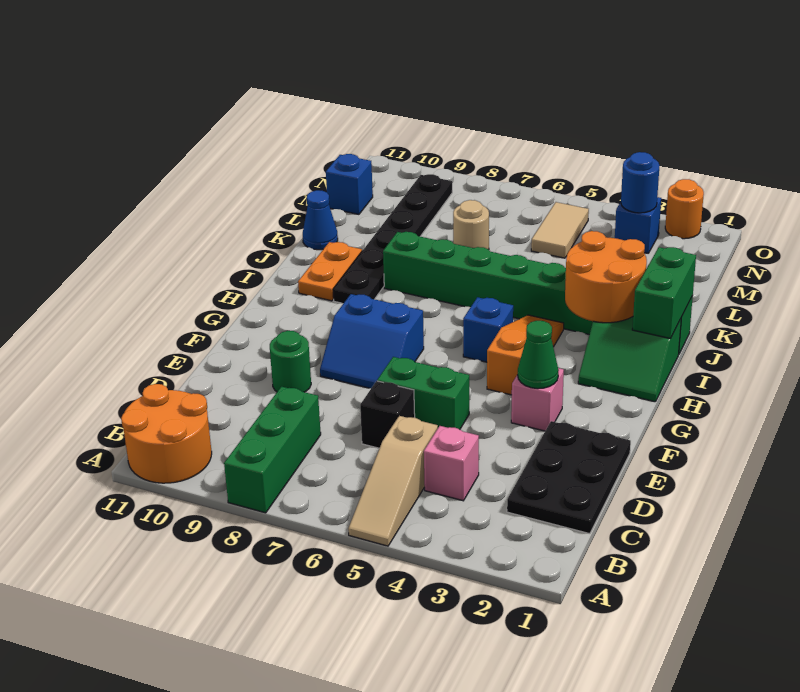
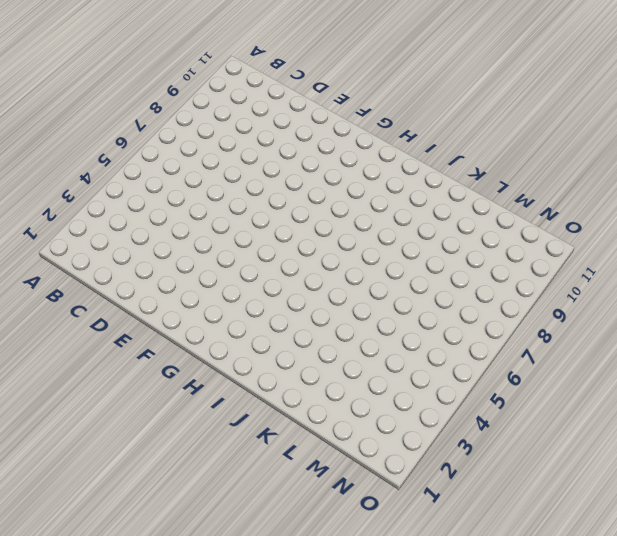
none -> tan 1x3 slope [348,416,438,546]
none -> green 1x3 brick [224,387,321,513]
none -> orange 2x2 round brick [121,384,212,483]

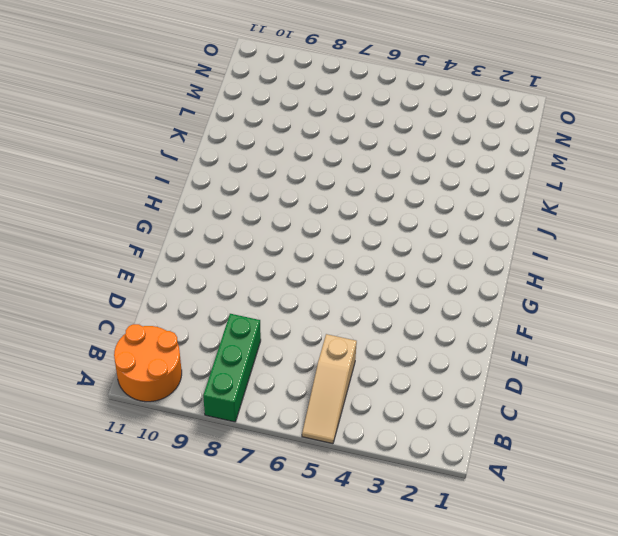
none -> black 2x3 plate [507,421,631,534]
none -> pink 1x1 brick [424,426,479,501]
none -> black 1x1 brick [360,381,415,448]

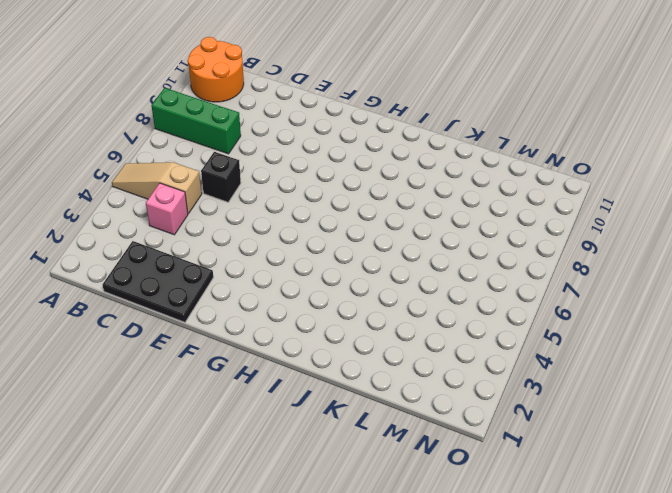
none -> green 1x2 brick [377,357,469,429]
none -> green 1x1 round brick [270,331,311,392]
none -> pink 1x1 brick [511,368,564,431]

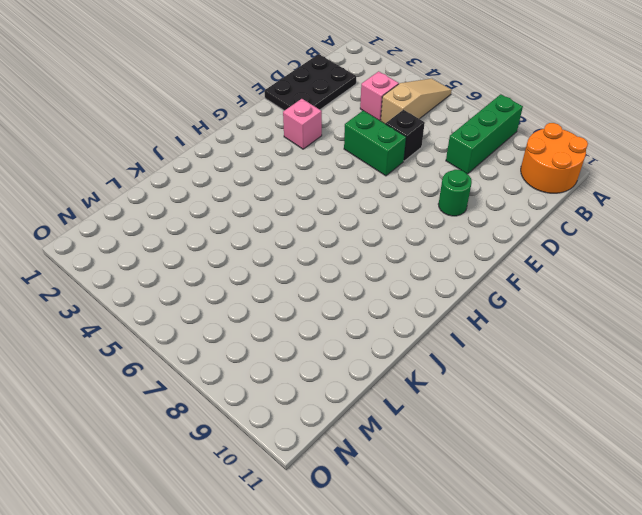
none -> blue 2x2 slope [320,294,424,389]
none -> orange 1x3 slope [487,315,564,395]
none -> green 2x2 slope [578,317,681,402]

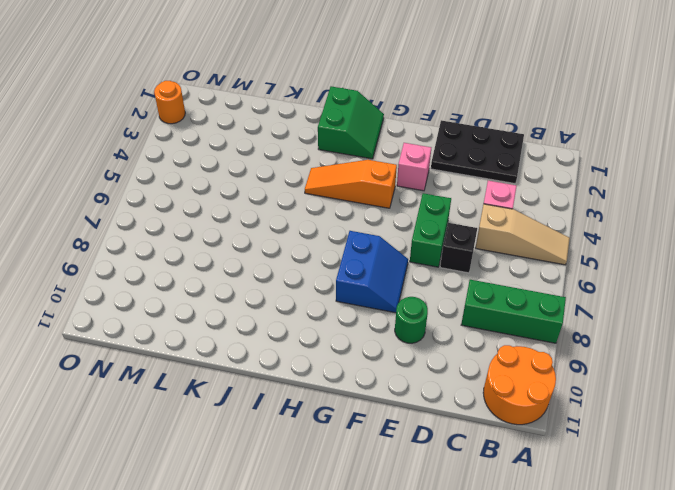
none -> blue 1x1 brick [463,297,513,362]
none -> black 1x6 plate [333,174,452,303]
none -> orange 1x2 plate [298,242,362,301]

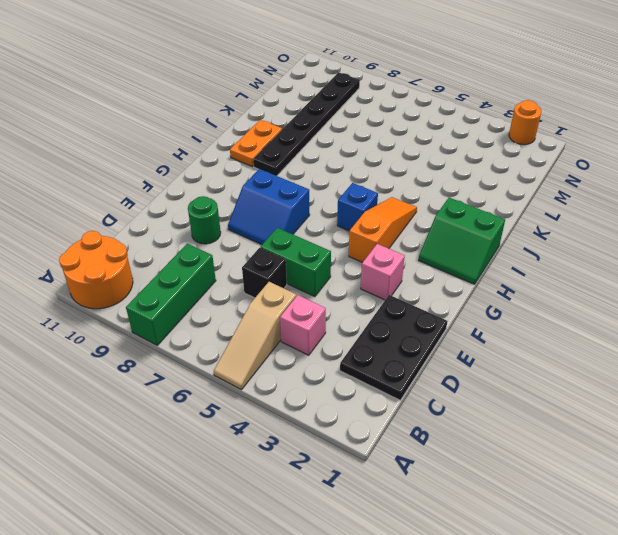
none -> green 1x8 brick [383,232,693,354]
none -> blue 1x1 cone [303,190,338,250]
none -> tan 1x1 round brick [453,200,489,249]

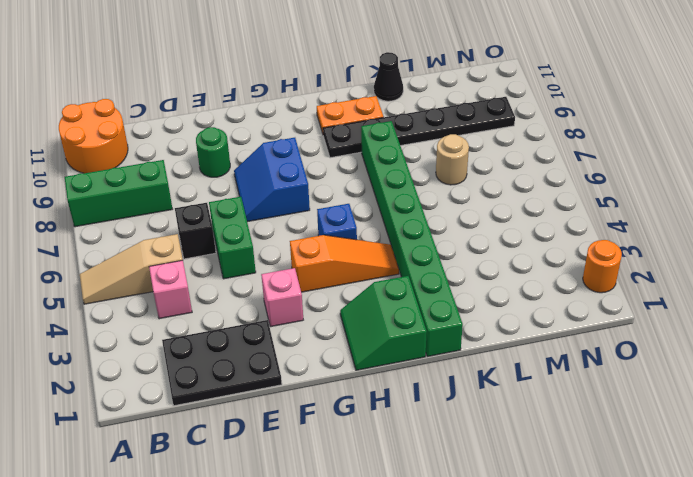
black 1x1 cone [374,52,403,101] -> blue 1x1 cone [303,190,338,250]
none -> tan 1x2 tile [531,202,589,258]
none -> blue 1x1 brick [326,154,373,214]
none -> blue 1x1 brick [615,197,661,253]

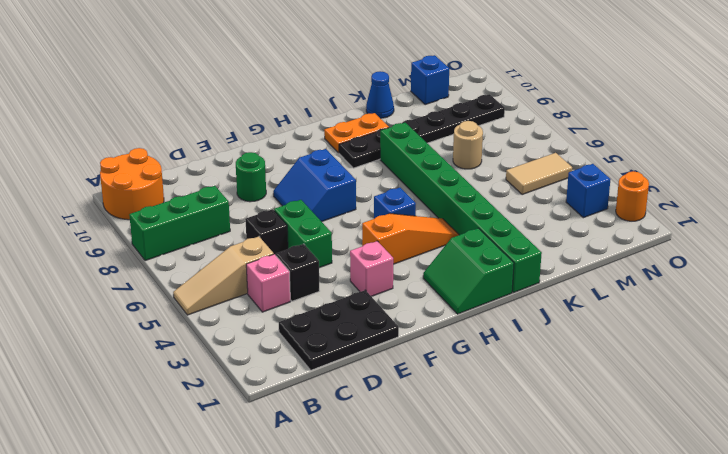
black 1x1 brick [276,244,319,301] -> none
none -> green 1x1 cone [518,321,559,389]
none -> green 1x2 brick [632,247,696,338]
none -> orange 2x2 round brick [565,231,647,323]

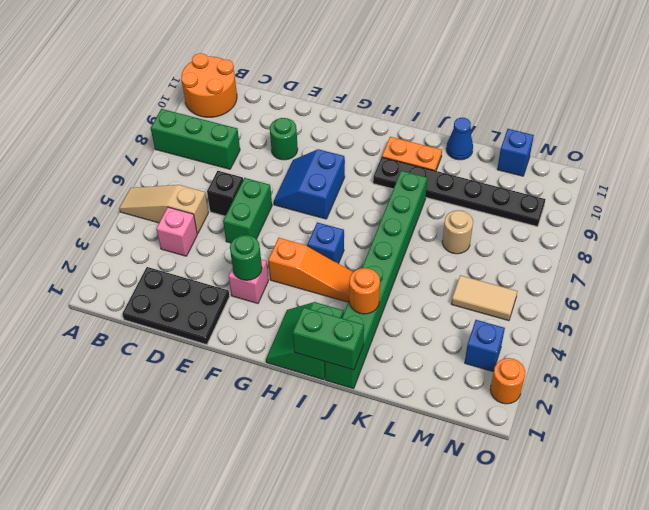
green 1x1 round brick [230,235,262,280] -> green 1x1 cone [518,321,559,389]
orange 1x1 round brick [349,268,380,314] -> orange 2x2 round brick [565,231,647,323]
none -> blue 1x1 round brick [621,152,660,213]

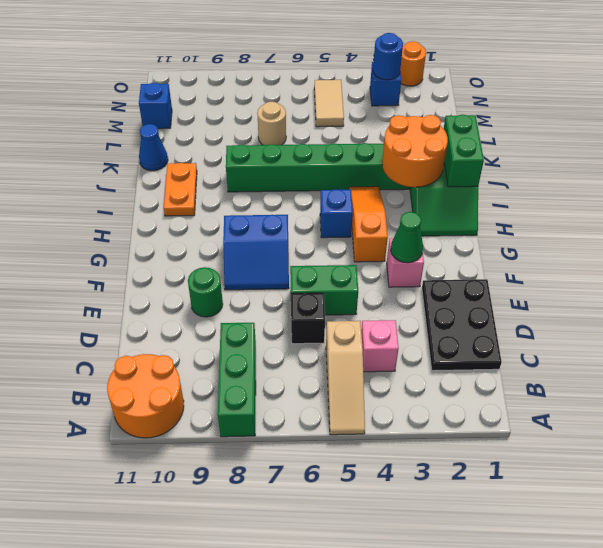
none -> black 1x6 plate [333,174,452,303]

